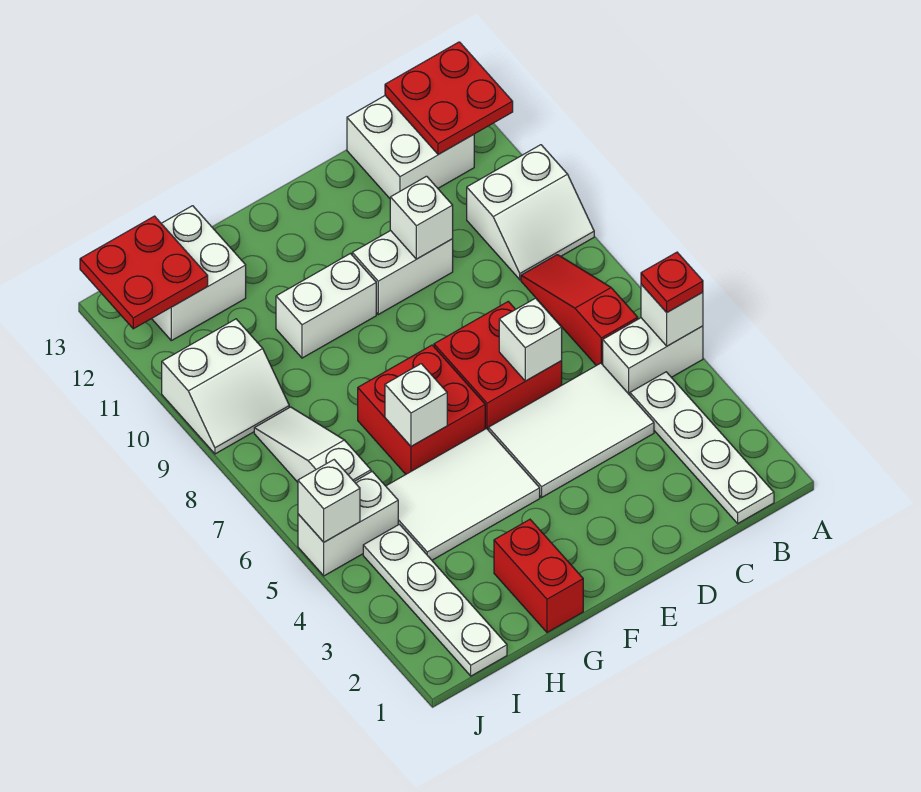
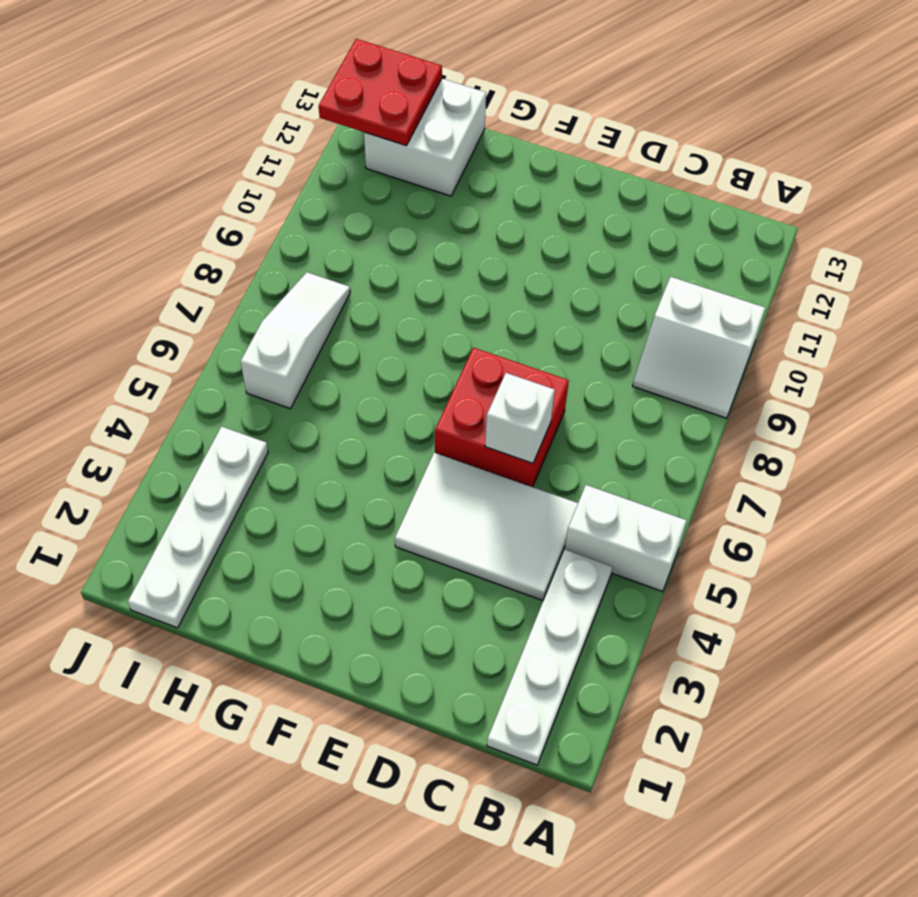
none -> red 1x3 slope [521,255,638,366]
none -> white 2x2 brick [347,96,474,198]
none -> white 1x2 brick [352,231,453,314]

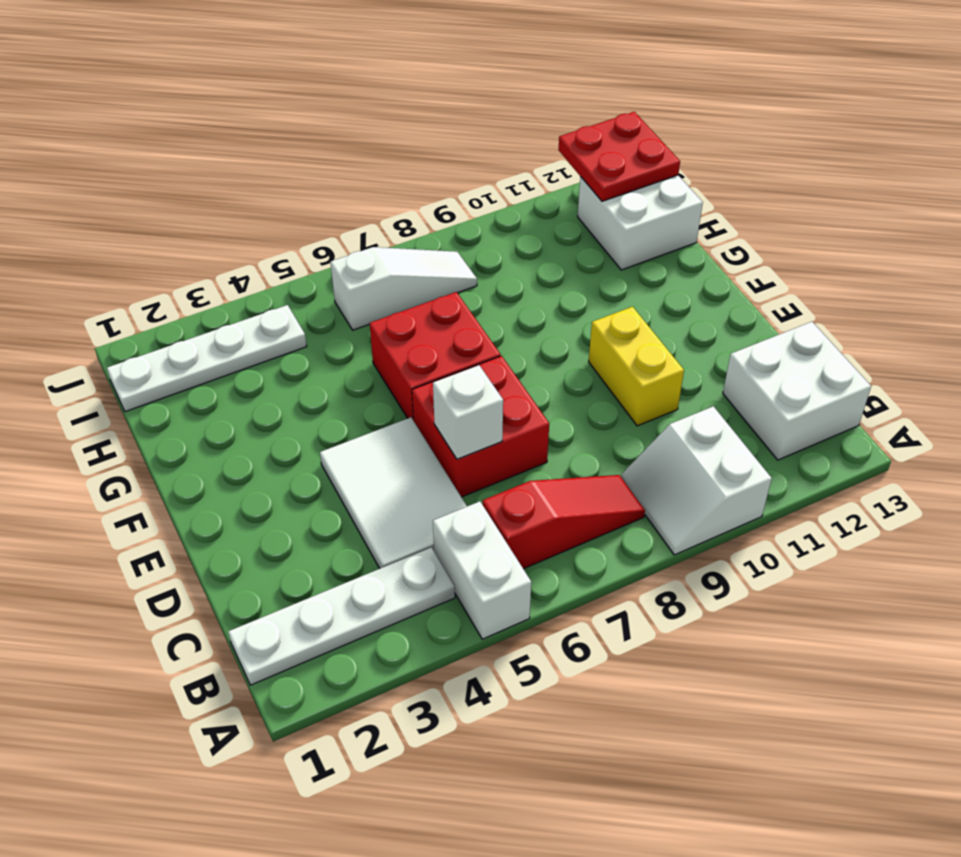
yellow 1x2 brick [589,307,684,426] -> white 1x2 brick [352,231,453,314]
none -> white 2x3 tile [386,429,540,560]
none -> white 1x2 brick [276,254,376,358]
none -> red 1x2 brick [494,520,583,633]

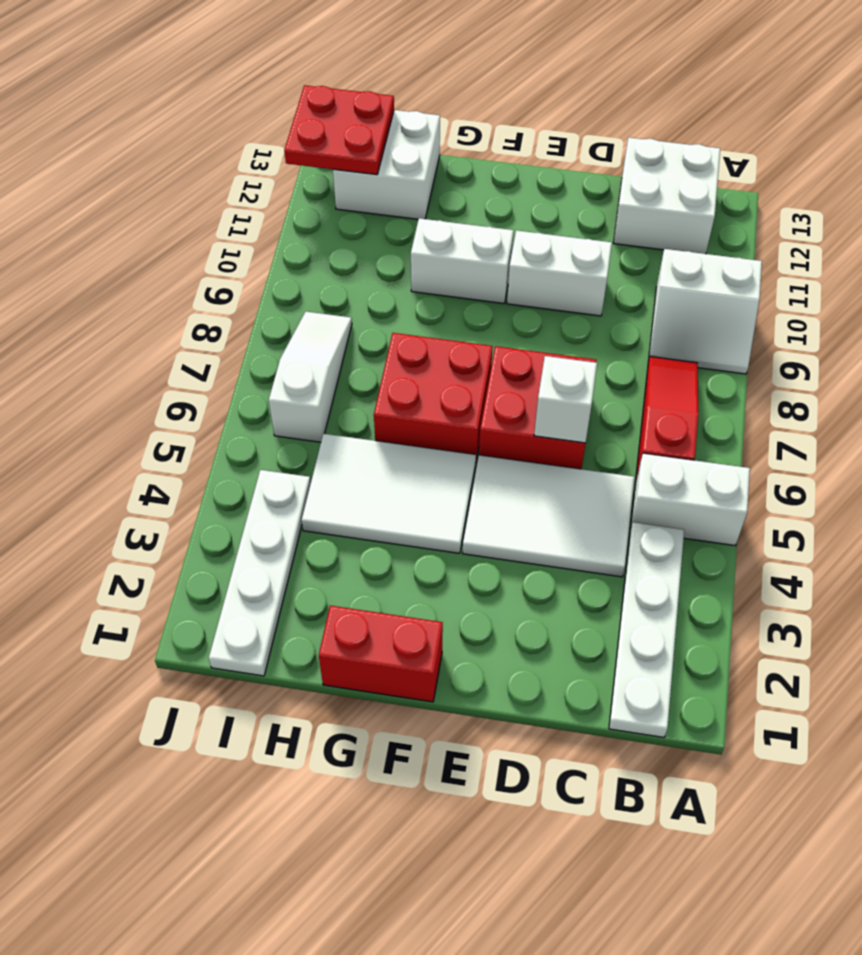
red 1x2 brick [319,606,443,702] -> red 1x2 brick turned to [494,520,583,633]
none -> white 1x2 brick [298,471,398,576]
none -> white 2x2 slope [162,319,289,454]
none -> white 1x1 brick [641,284,703,346]

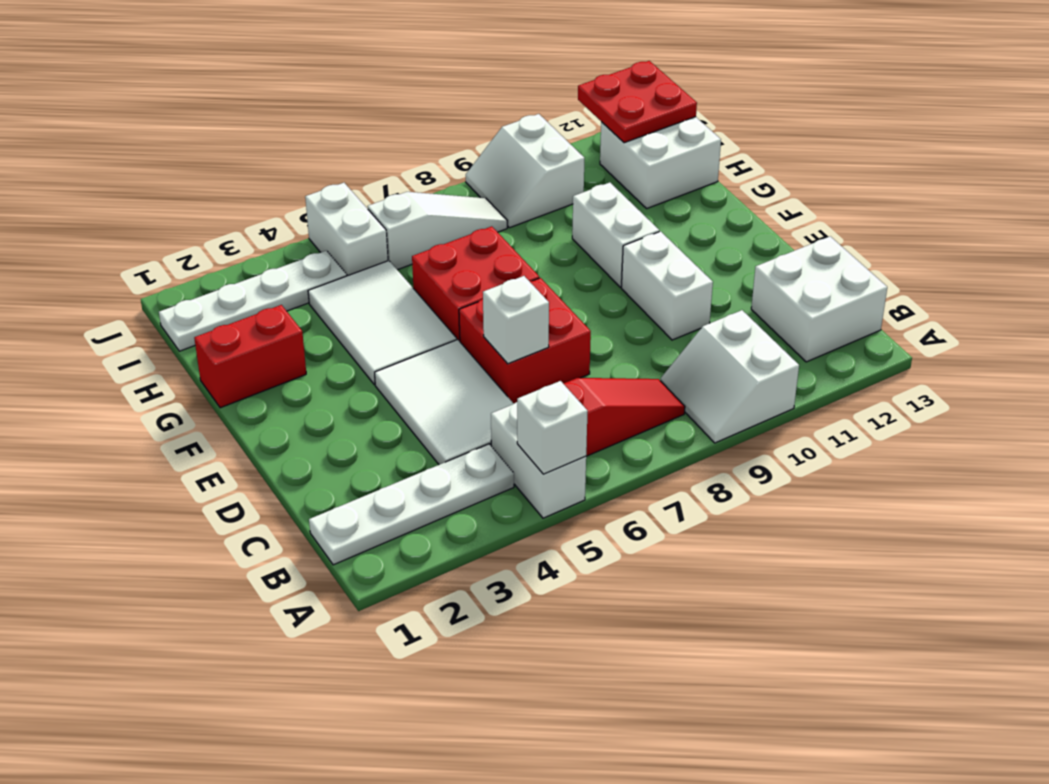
none -> red 2x2 plate [385,42,513,155]
none -> white 1x1 brick [390,176,453,259]
none -> white 1x1 brick [385,364,447,446]

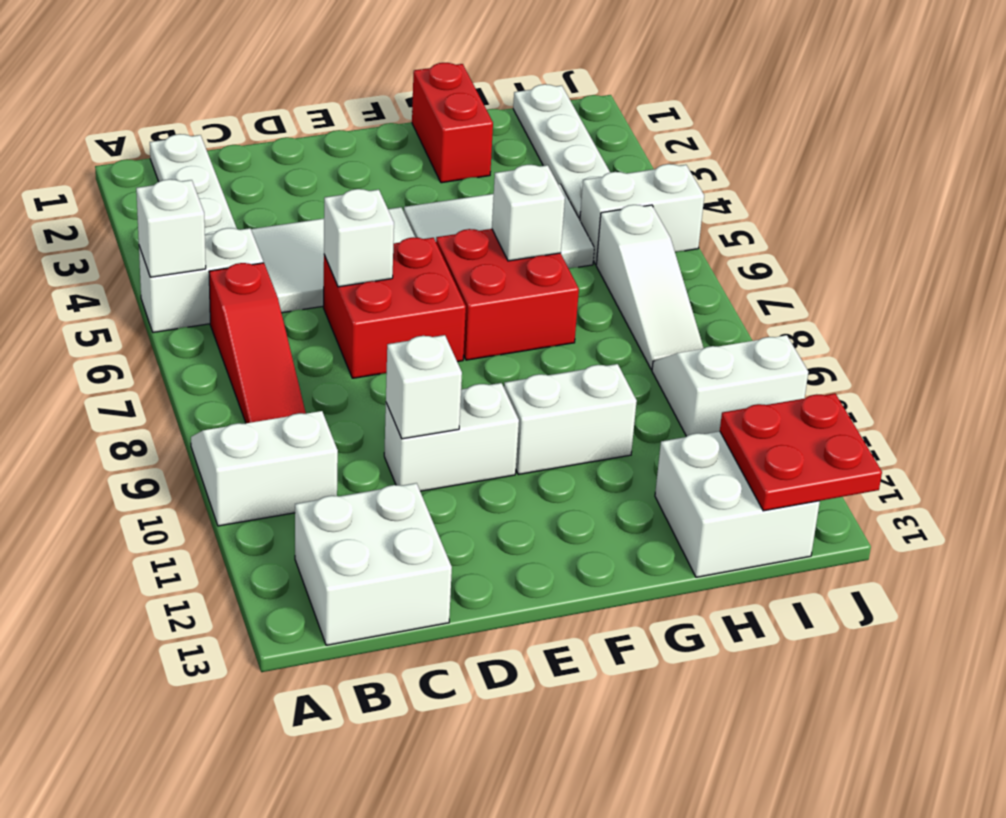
none -> red 2x2 plate [385,42,513,155]
none -> white 1x1 brick [298,460,360,542]
none -> red 1x1 plate [641,252,703,312]

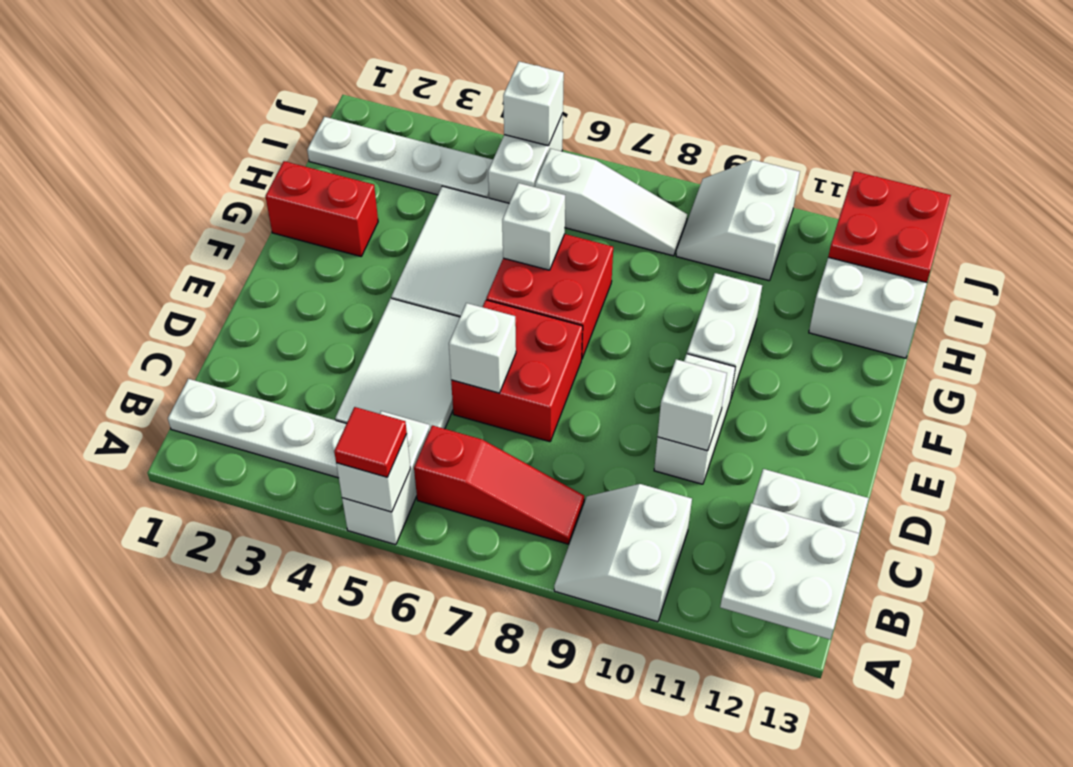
red 1x1 tile [334,407,407,477] -> red 1x1 plate [641,252,703,312]
white 2x2 plate [720,503,859,639] -> red 2x2 plate [385,42,513,155]

